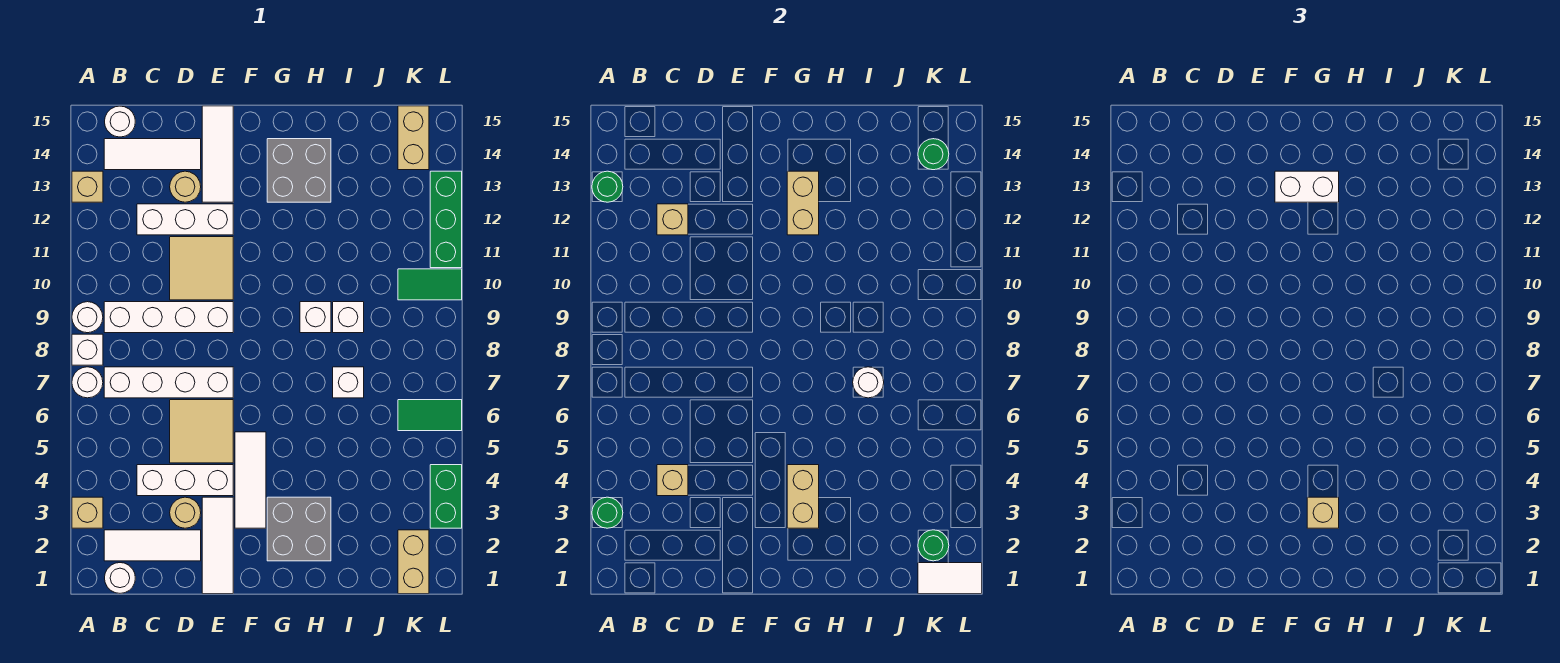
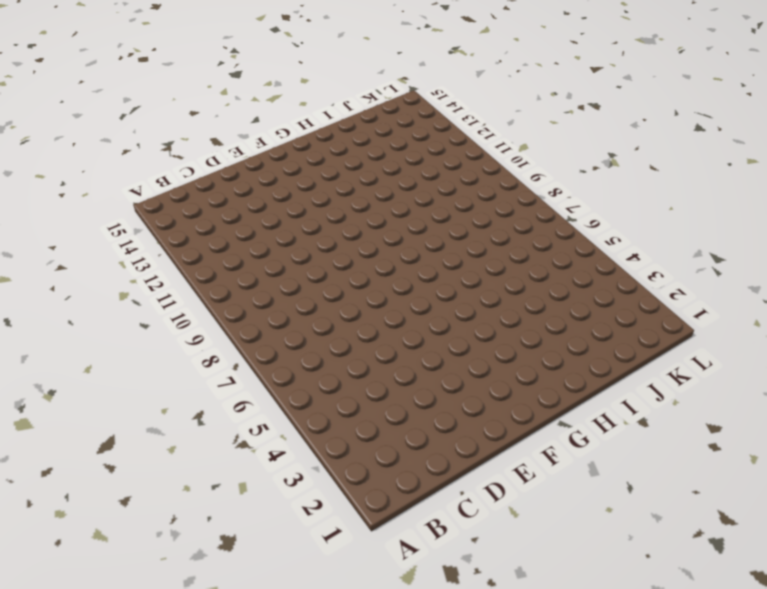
none -> tan 1x1 brick [72,497,103,528]
none -> white 1x1 round brick [72,367,103,398]
none -> white 1x1 brick [72,334,103,365]
none -> white 1x1 round brick [72,302,103,333]

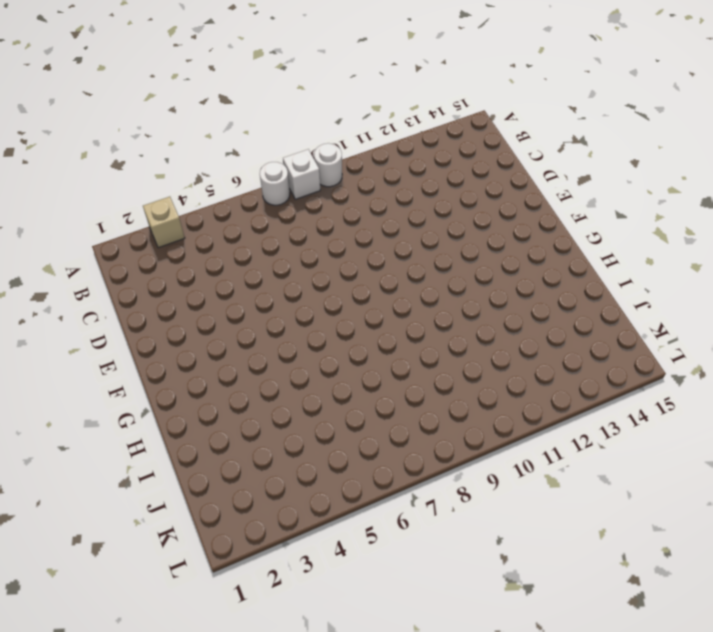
none -> tan 1x1 brick [72,171,103,202]
none -> white 1x1 round brick [105,563,135,593]
none -> white 1x3 tile [104,530,201,561]
none -> white 1x4 brick [104,367,233,398]

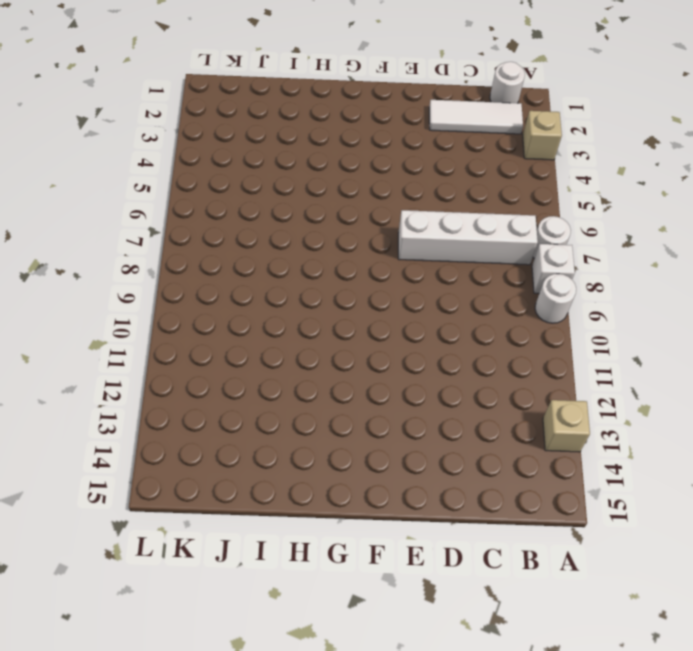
none -> white 1x4 brick [104,302,233,333]
none -> white 1x3 tile [104,139,201,170]
none -> white 1x1 round brick [105,106,135,137]
none -> white 1x3 brick [137,465,233,496]

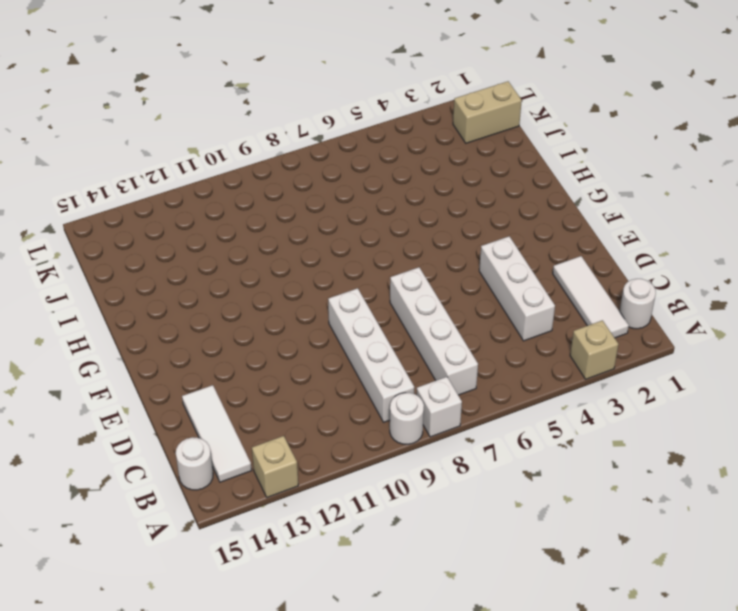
none -> white 1x1 round brick [72,367,103,398]
none -> white 1x3 brick [137,204,233,235]
none -> tan 1x1 round brick [170,497,201,528]
none -> tan 2x2 tile [170,400,233,463]

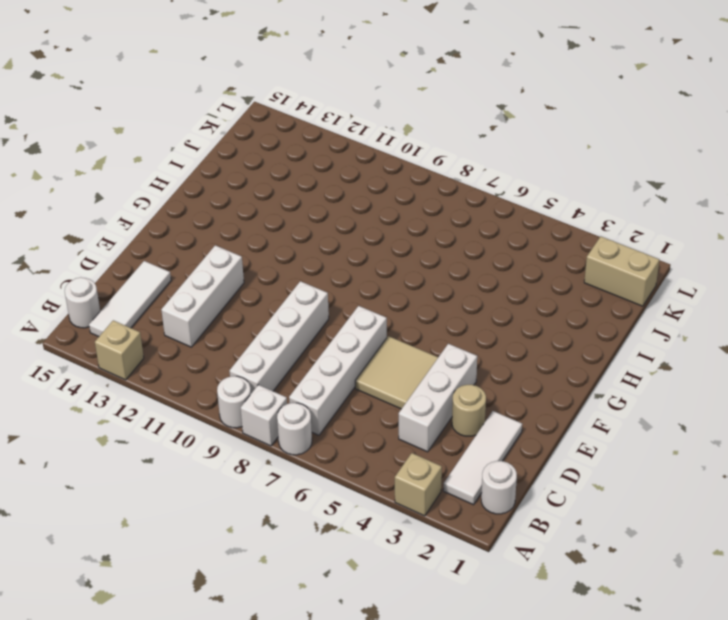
none -> tan 2x2 tile [170,237,233,300]
none -> tan 1x1 round brick [170,171,201,202]
none -> white 1x3 tile [202,497,233,594]
none -> white 1x3 tile [202,106,233,202]

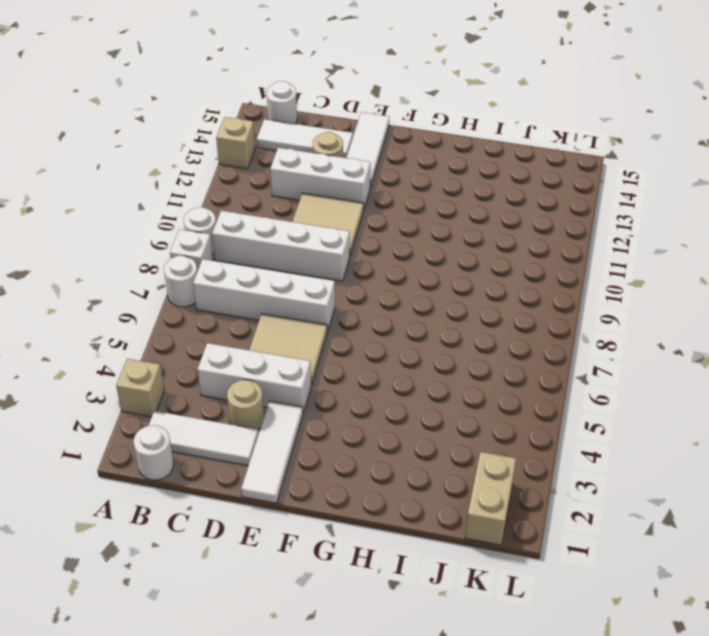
none -> white 1x3 tile [235,432,266,528]
none -> grey 2x2 brick [267,497,331,561]
none -> grey 2x2 brick [267,139,331,202]
none -> white 1x1 brick [300,302,331,333]

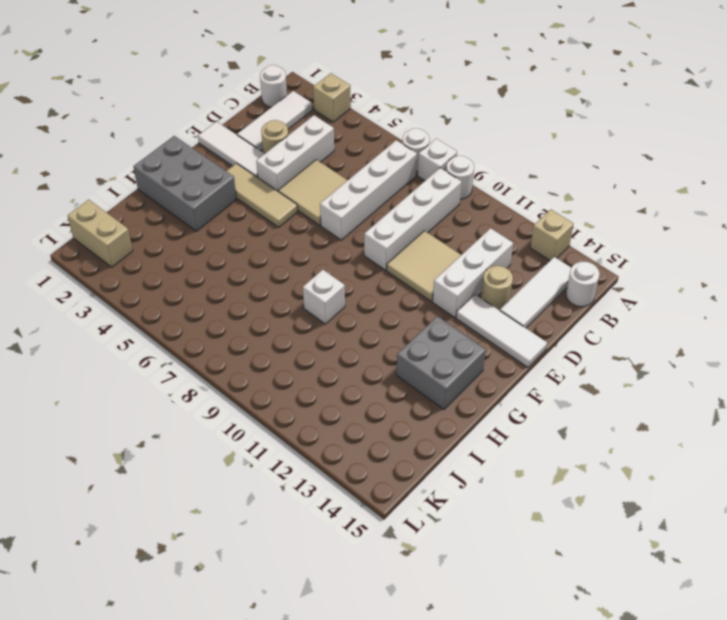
tan 1x3 tile [227,163,298,227] -> white 1x3 tile [235,432,266,528]
grey 2x3 brick [133,136,236,231] -> grey 2x2 brick [267,497,331,561]
none -> white 1x1 brick [333,367,364,398]
none -> white 1x1 brick [333,302,364,333]
none -> green 1x2 tile [398,400,462,431]
none -> green 1x2 tile [398,269,462,300]

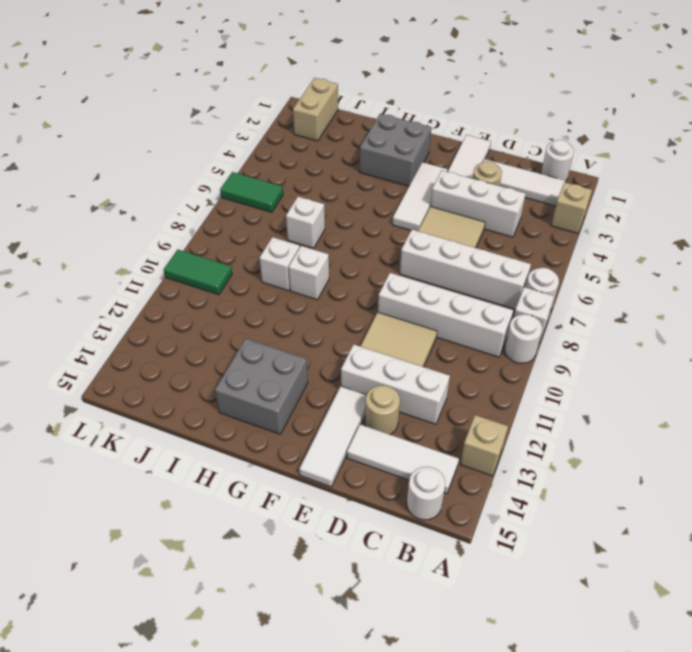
none -> tan 1x2 brick [398,106,429,170]
none -> green 1x2 brick [430,465,462,528]
none -> green 1x3 brick [430,171,462,268]
none -> green 1x1 round brick [592,497,623,528]

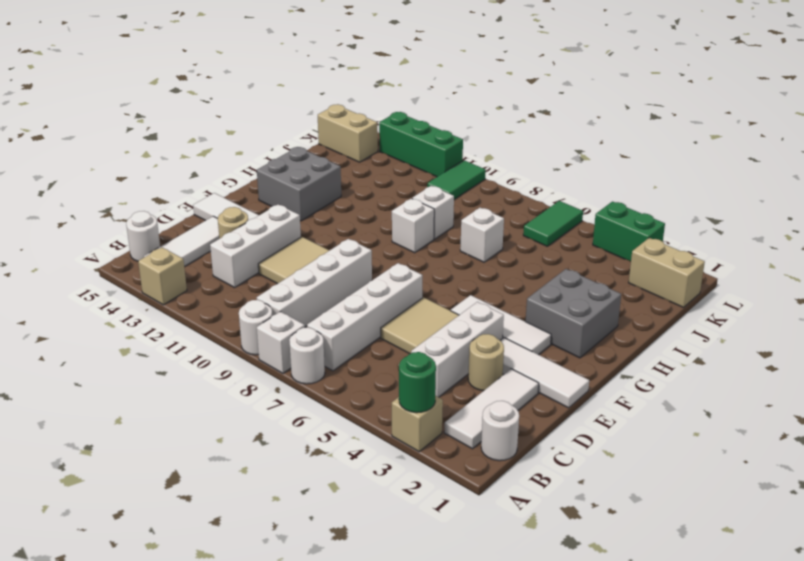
none -> green 1x1 round brick [592,171,623,202]
none -> tan 1x1 brick [657,465,688,496]
none -> tan 1x1 brick [657,204,688,235]
none -> tan 1x2 brick [787,465,819,528]

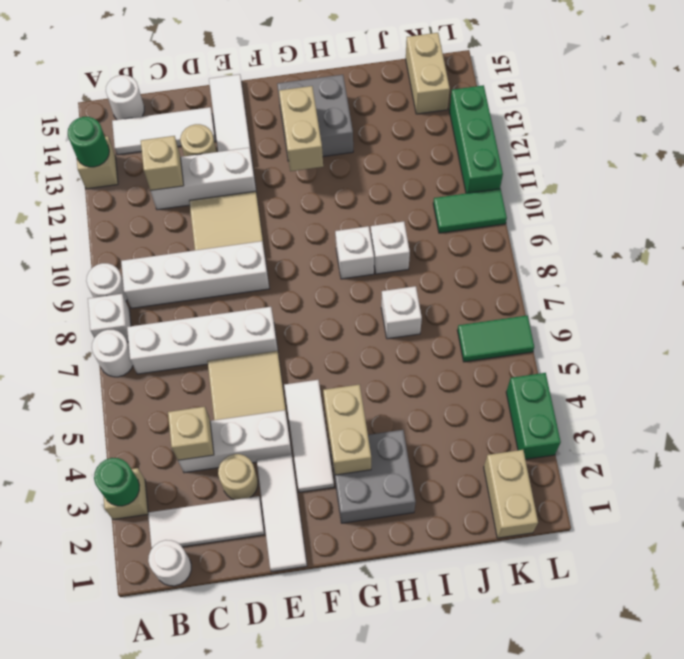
none -> white 1x1 round brick [853,367,884,398]
none -> white 1x2 tile [918,563,982,594]
none -> green 1x1 round brick [918,530,949,561]
none -> green 1x1 round brick [918,139,949,170]

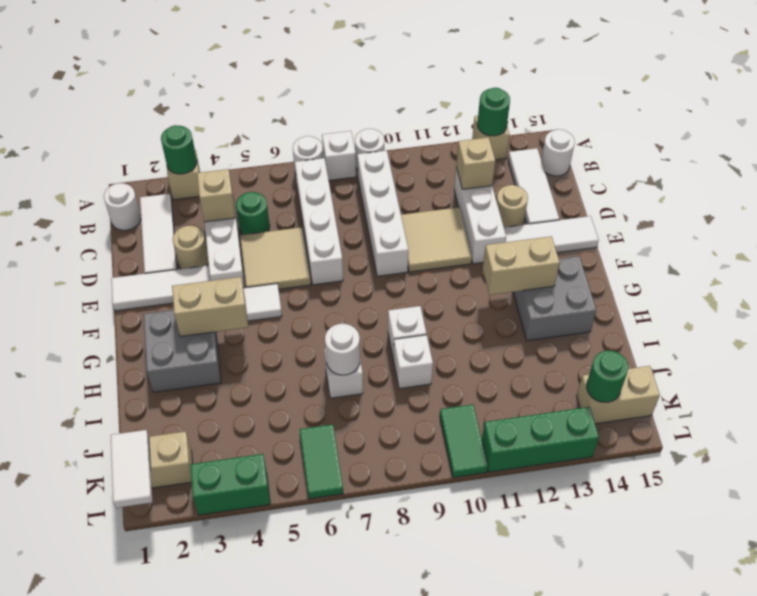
green 1x1 round brick [236,192,270,235] -> green 1x1 round brick moved to [918,530,949,561]
none -> white 1x2 brick [1275,171,1339,202]
none -> tan 1x1 brick [1307,497,1339,528]

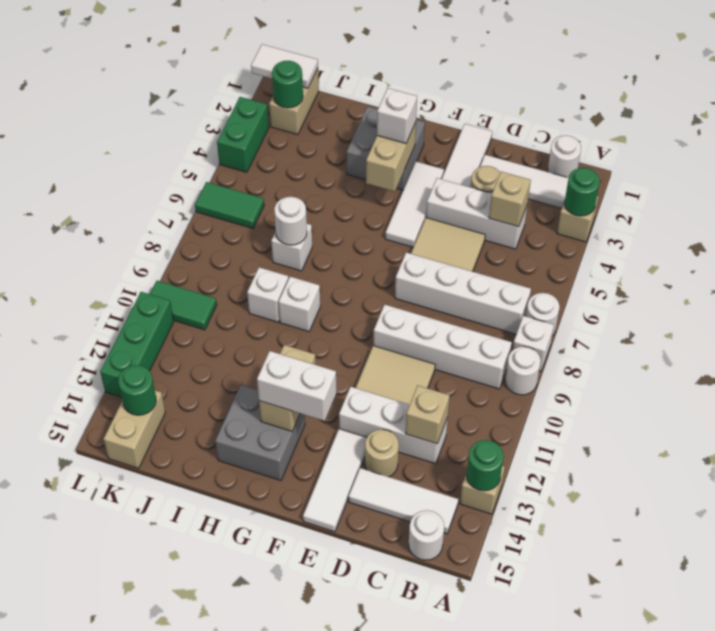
white 1x1 brick [377,88,417,143] -> tan 1x1 brick [1307,497,1339,528]

